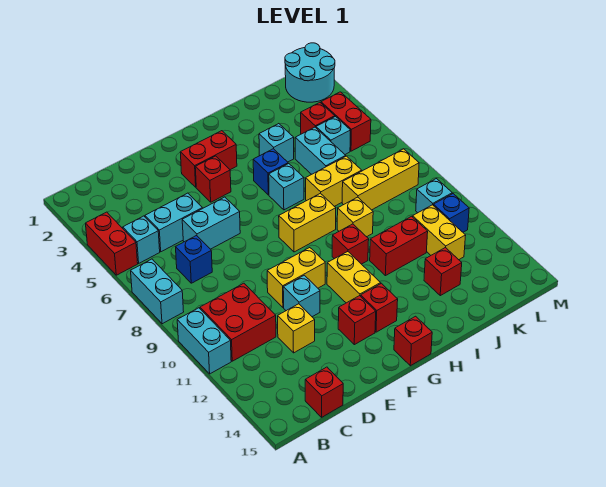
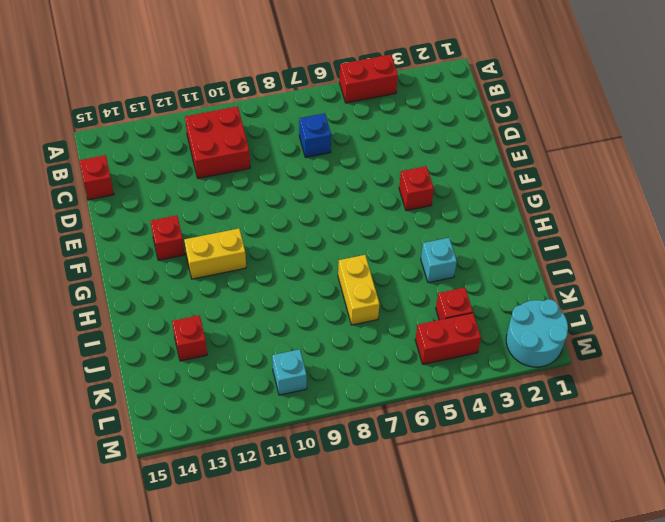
none -> cyan 1x2 brick [131,259,184,324]
none -> cyan 1x2 brick [177,308,231,374]
none -> cyan 1x1 brick [123,216,160,263]
none -> cyan 1x2 brick [145,193,202,252]

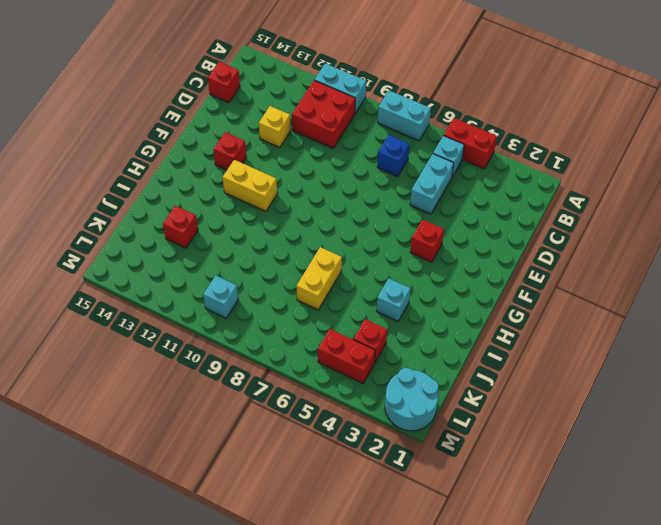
none -> cyan 1x2 brick [182,197,240,249]
none -> yellow 1x2 brick [267,248,325,307]
none -> cyan 1x1 brick [283,275,320,317]
none -> red 1x2 brick [180,131,237,187]

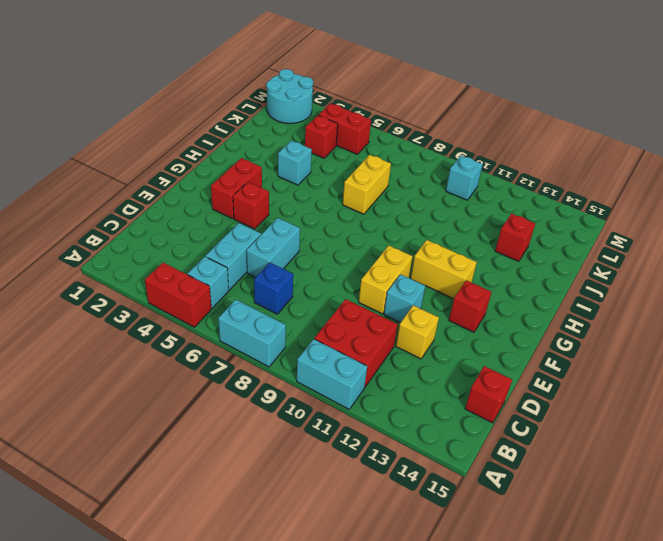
none -> yellow 1x2 brick [279,193,336,252]
none -> red 1x1 brick [361,283,398,332]
none -> red 1x1 brick [394,316,432,366]
none -> blue 1x1 brick [253,149,288,195]

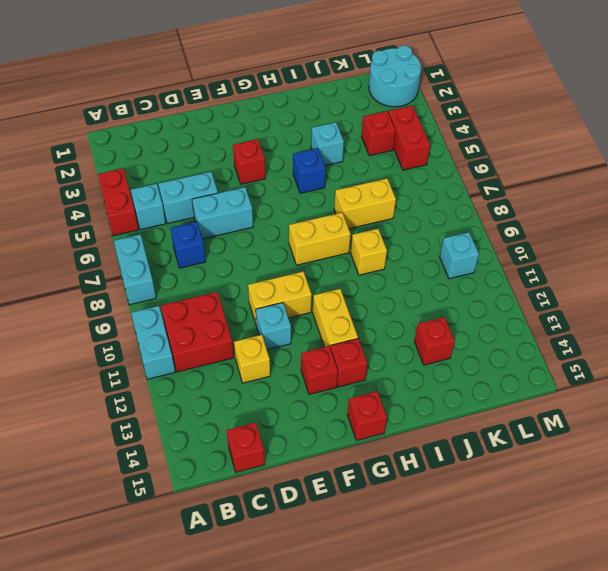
none -> red 1x2 brick [180,131,237,187]
none -> cyan 1x1 brick [269,163,304,210]
none -> red 1x1 brick [332,224,369,264]
none -> red 1x2 brick [370,216,428,276]

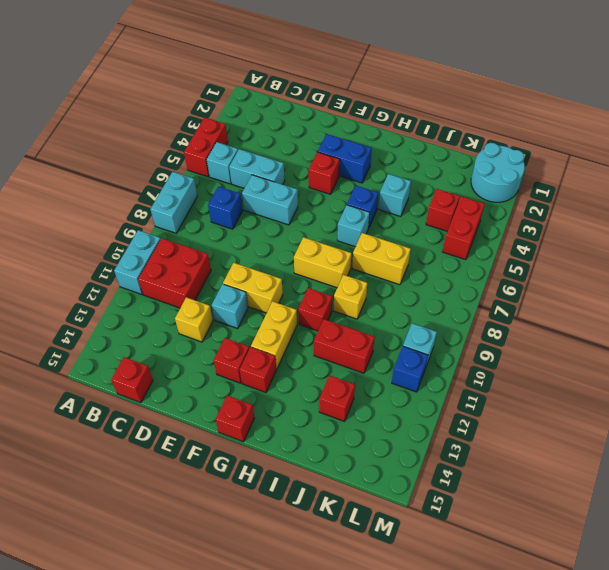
blue 1x2 brick [318,134,372,183] -> red 1x2 brick [180,131,237,187]
none -> cyan 1x2 brick [295,127,346,174]
none -> yellow 1x3 brick [342,149,419,210]
none -> cyan 1x1 brick [316,117,351,154]
none -> yellow 1x2 brick [413,205,466,260]

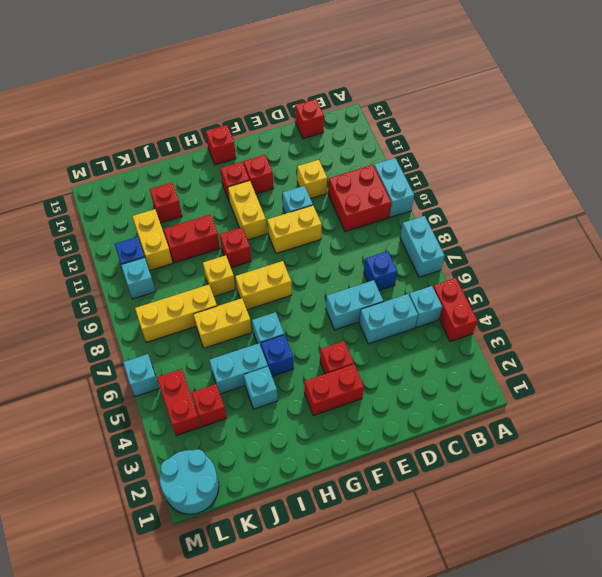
cyan 1x2 brick [209,343,268,394] -> cyan 1x2 brick turned to [295,127,346,174]
cyan 1x1 brick [123,354,159,397] -> cyan 1x1 brick moved to [316,117,351,154]

